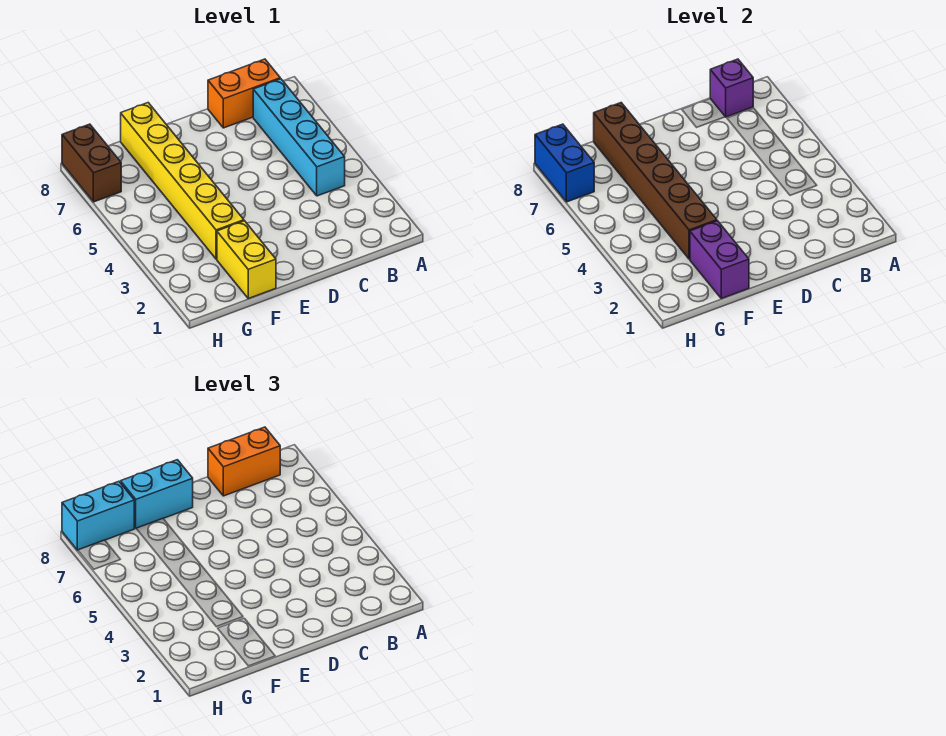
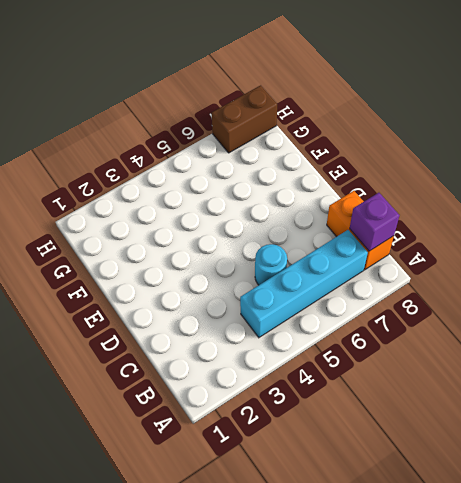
cyan 1x1 round brick [255,244,287,285] -> none
none -> yellow 1x2 brick [217,221,276,298]
none -> yellow 1x6 brick [121,103,244,259]
none -> purple 1x2 brick [690,221,749,298]

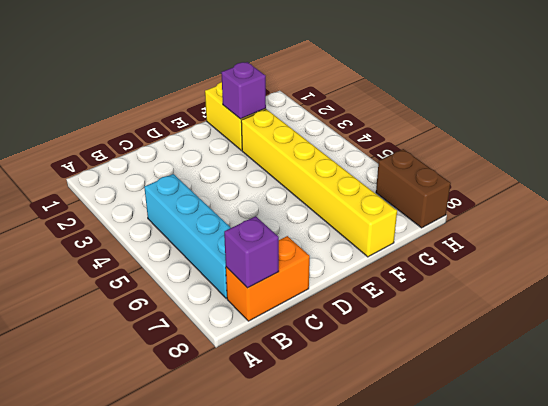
purple 1x1 brick [221,62,266,119] -> purple 1x2 brick [690,221,749,298]
none -> brown 1x6 brick [594,103,717,259]
none -> blue 1x2 brick [535,124,594,202]
none -> orange 1x2 brick [208,427,280,496]

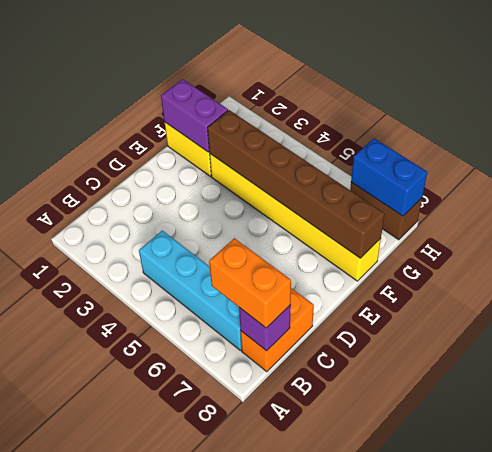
orange 1x2 brick [209,238,291,328] -> orange 1x2 brick turned to [208,427,280,496]
none -> cyan 1x2 brick [121,460,193,528]
none -> cyan 1x2 brick [62,481,134,550]

